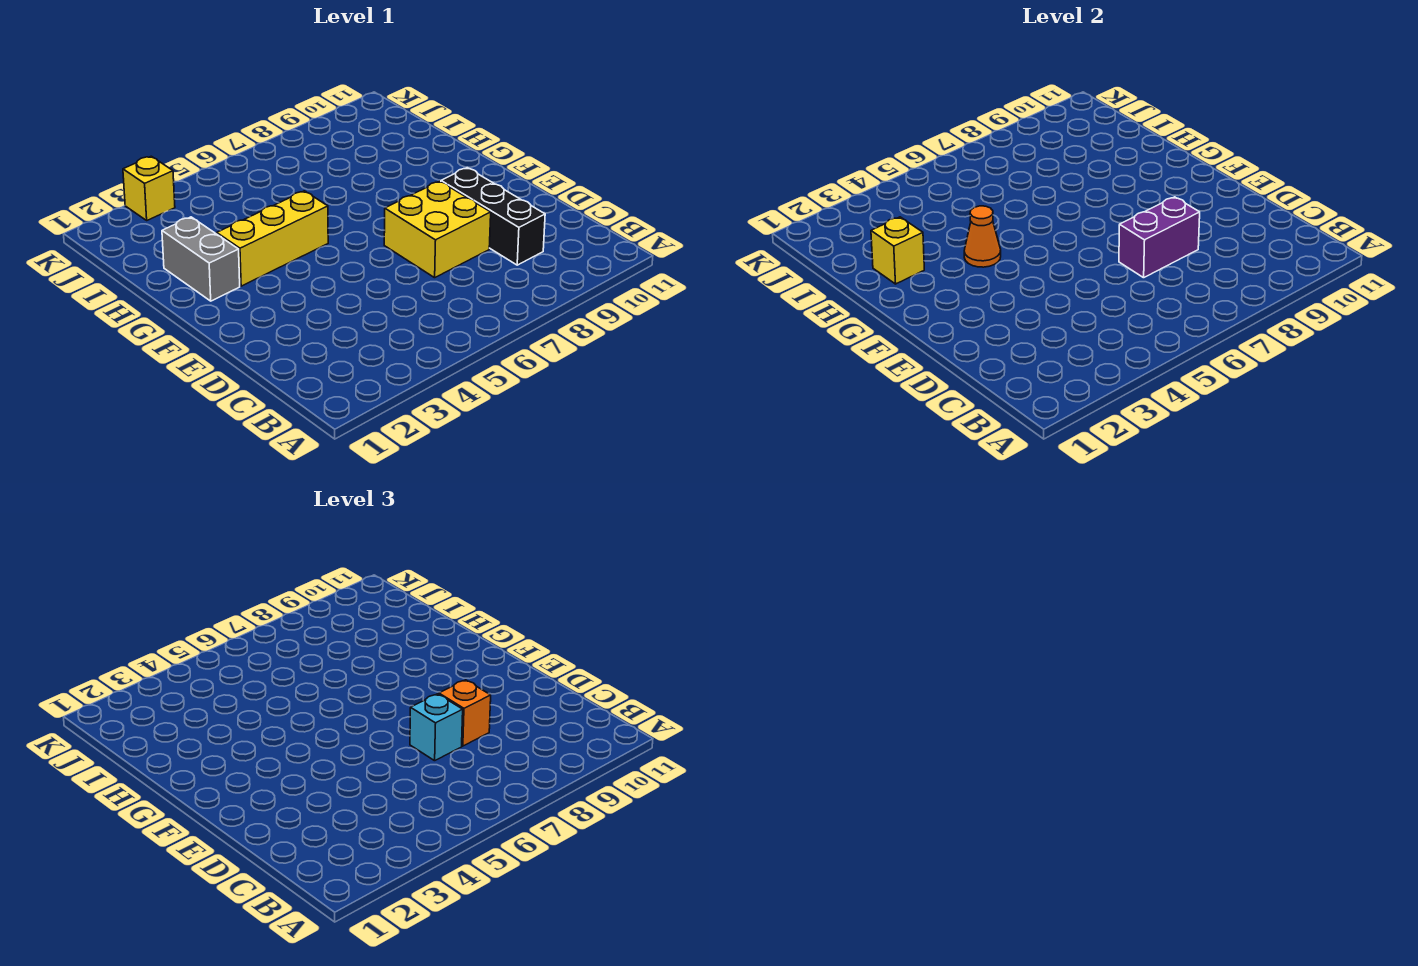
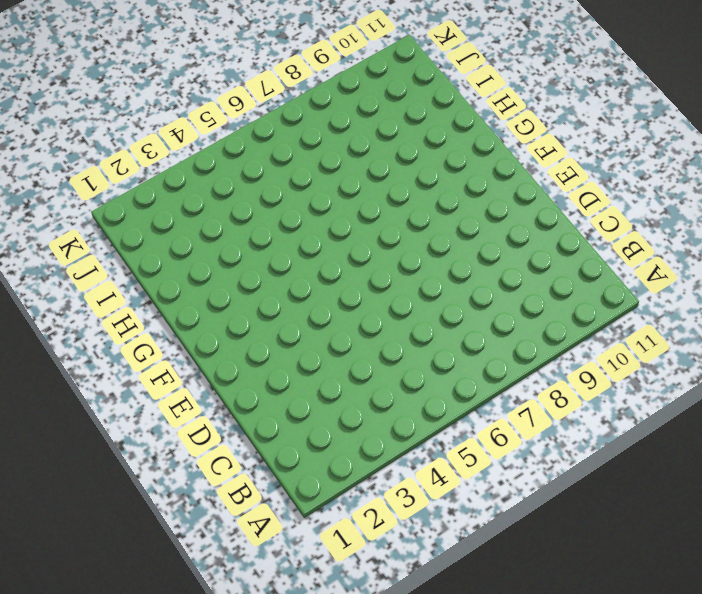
none -> black 1x3 brick [441,168,545,265]
none -> yellow 2x2 brick [384,181,491,278]

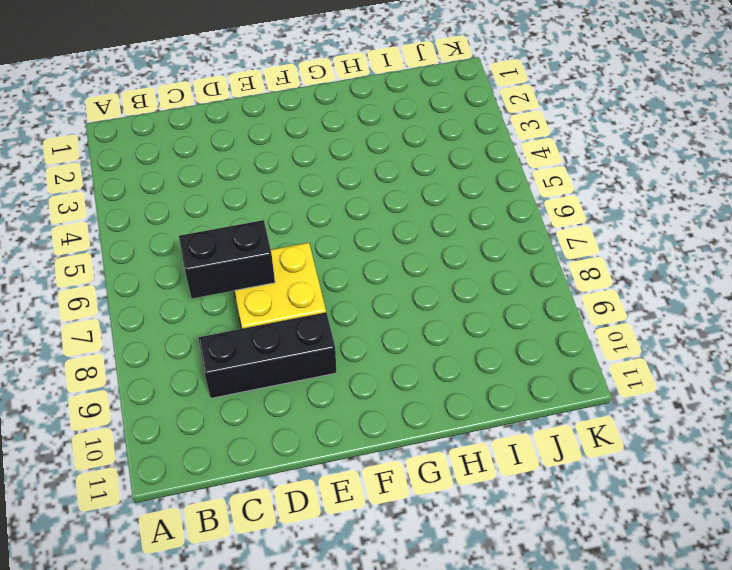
black 1x2 brick [179,220,275,298] -> purple 1x2 brick [1119,197,1200,278]
none -> grey 1x2 brick [162,217,240,301]
none -> yellow 1x3 brick [217,191,328,286]

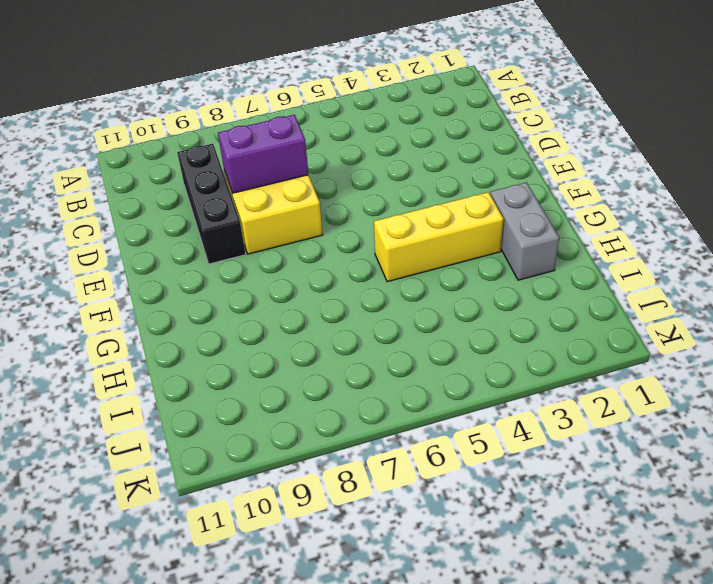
none -> yellow 1x1 brick [123,156,175,220]
none -> orange 1x1 cone [964,206,1001,267]

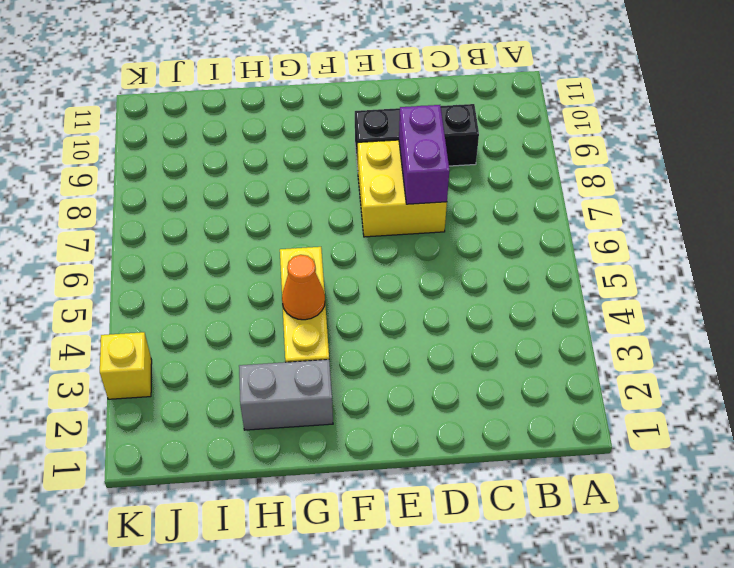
none -> yellow 1x1 brick [871,217,924,284]
none -> cyan 1x1 brick [410,694,463,761]

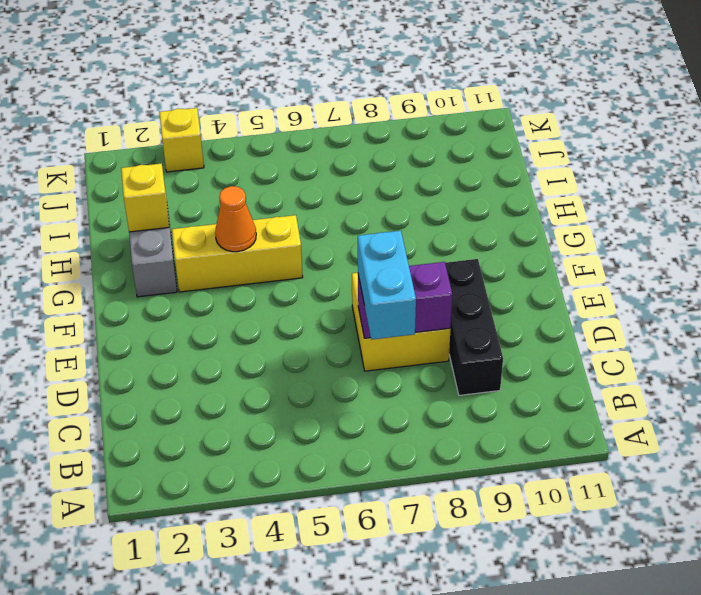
cyan 1x2 brick [358,231,416,340] -> cyan 1x1 brick [410,694,463,761]
none -> orange 1x1 brick [439,680,491,746]

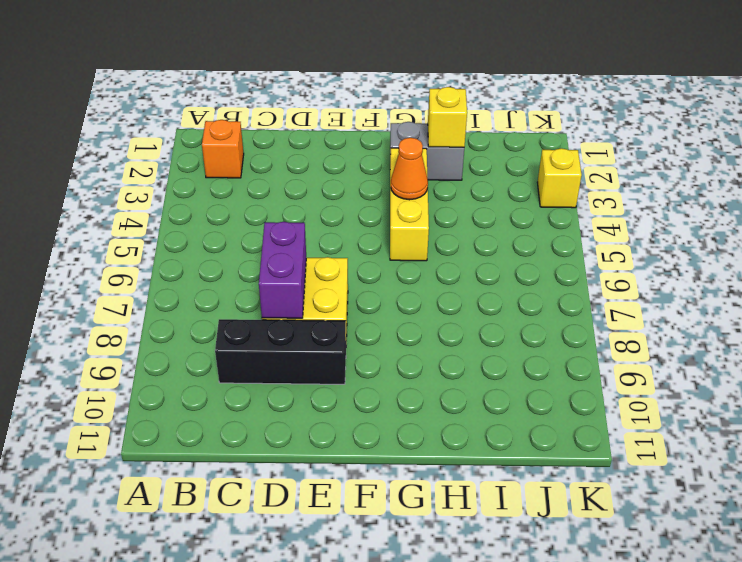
orange 1x1 brick [202,120,244,178] -> orange 1x1 brick moved to [439,680,491,746]
none -> cyan 1x1 brick [410,694,463,761]

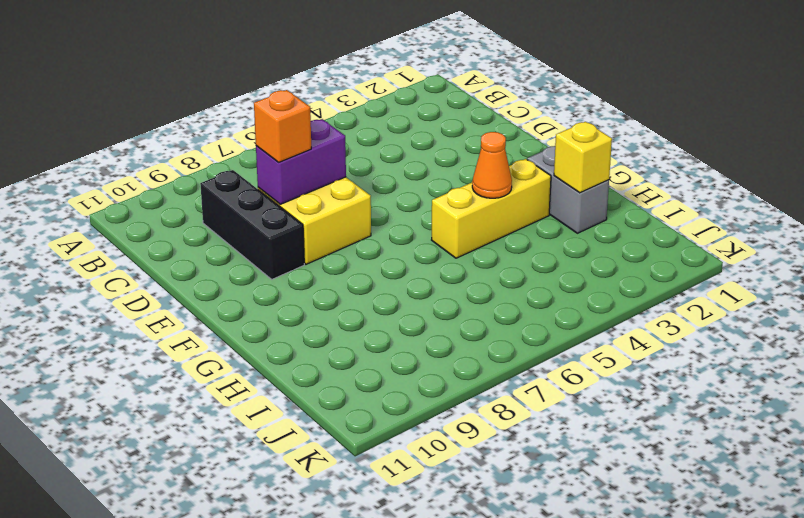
none -> yellow 1x1 brick [123,156,175,220]
none -> cyan 1x1 brick [410,694,463,761]

